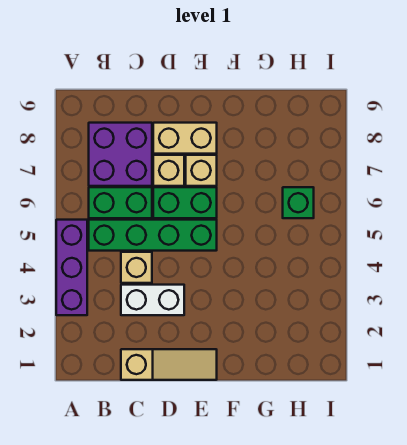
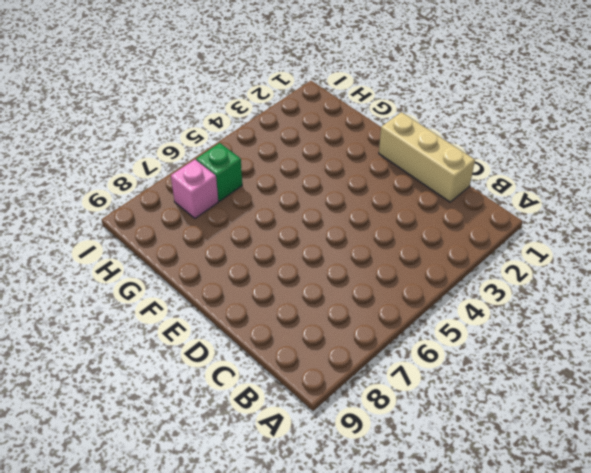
tan 1x3 brick [379,112,475,202] -> tan 1x3 slope [121,349,217,380]
pink 1x1 brick [171,160,218,218] -> none
none -> purple 1x3 brick [56,220,87,315]
none -> green 1x4 brick [89,220,217,251]
none -> green 1x2 brick [89,187,152,218]

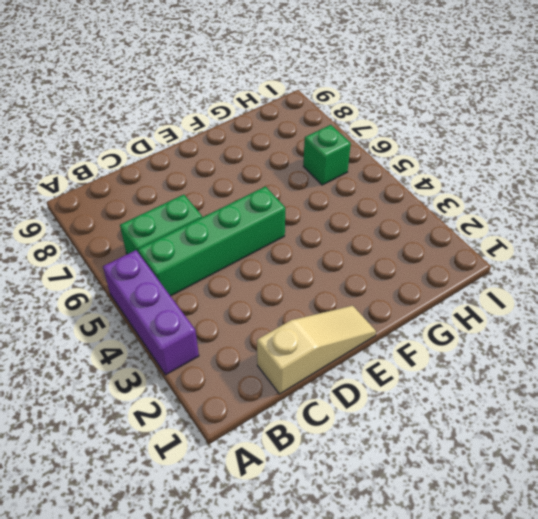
none -> purple 2x2 brick [89,123,152,186]
none -> white 1x2 brick [121,285,184,315]
none -> tan 1x1 brick [121,252,152,283]

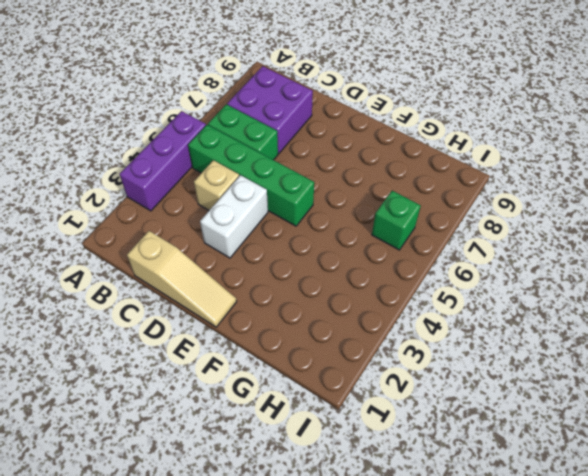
white 1x2 brick [200,175,268,258] -> white 1x2 brick turned to [121,285,184,315]
none -> green 1x2 brick [153,187,217,218]
none -> tan 1x1 brick [153,155,184,186]
none -> tan 1x2 brick [153,123,217,154]

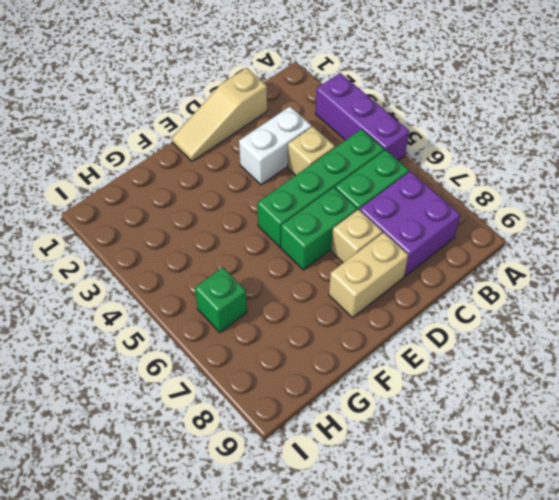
none -> tan 1x1 brick [186,155,217,186]

